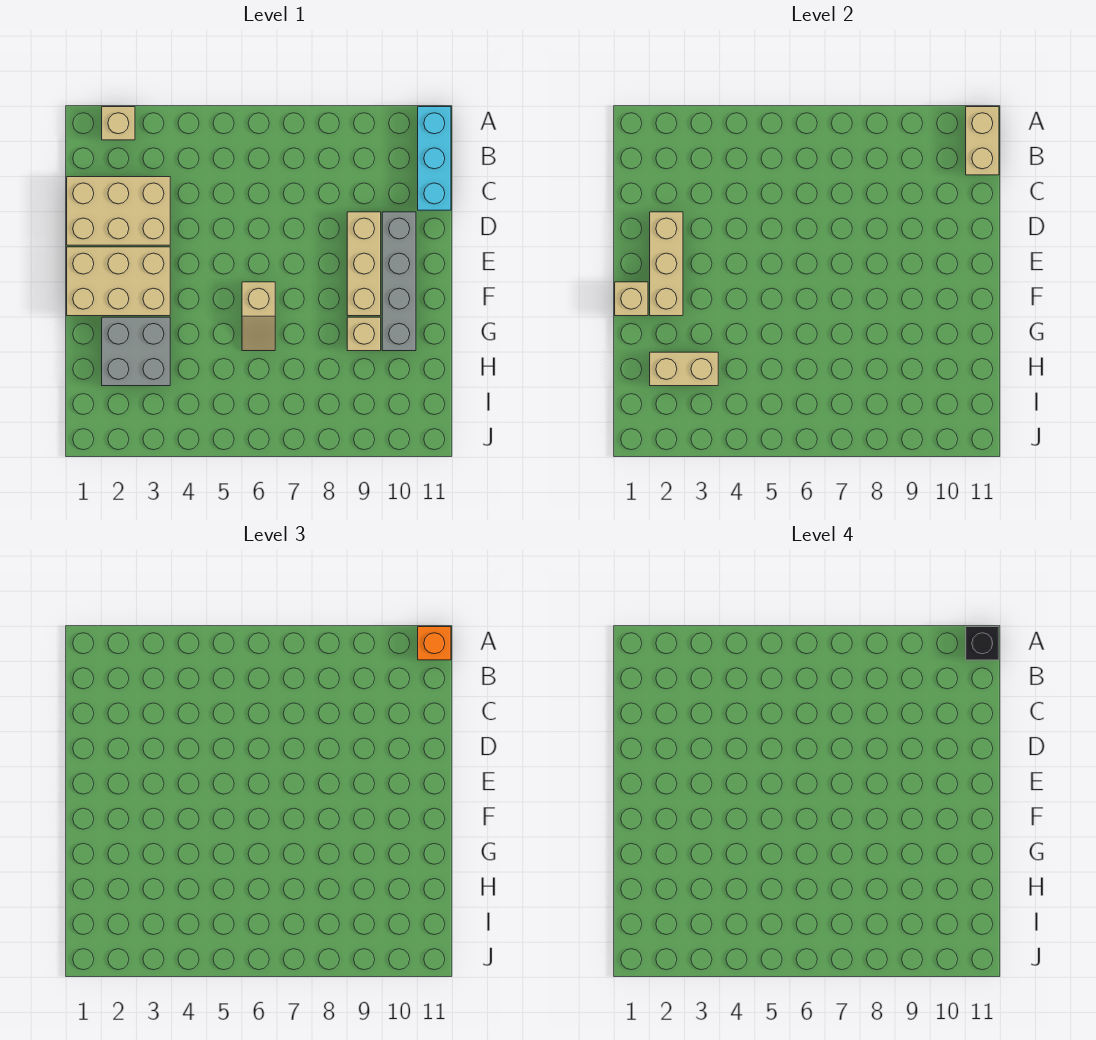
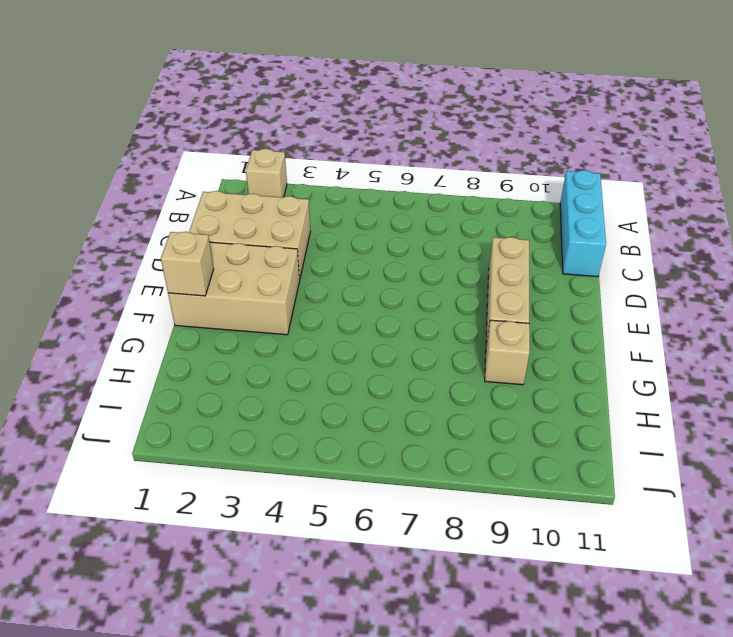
none -> grey 1x4 brick [382,212,416,351]
none -> tan 1x2 slope [242,282,275,351]
none -> grey 2x2 brick [102,317,170,386]

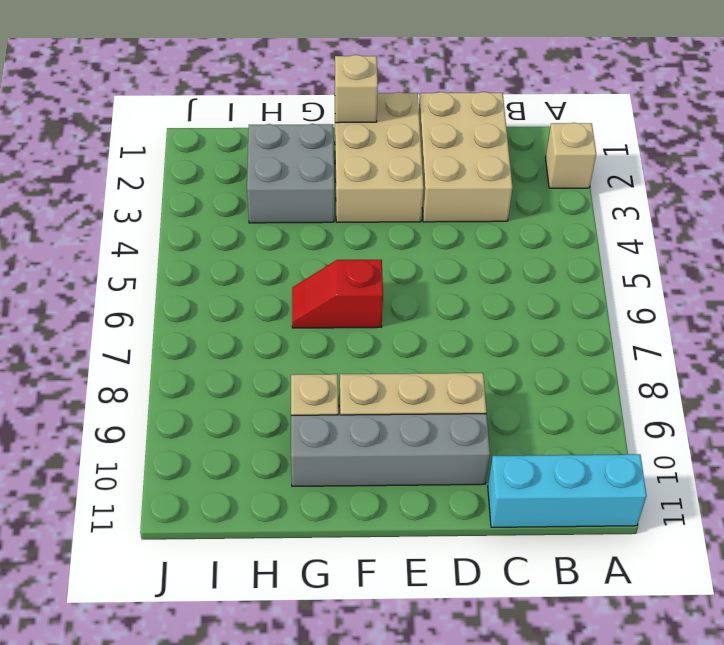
red 1x2 slope [292,260,383,328] -> tan 1x2 slope [242,282,275,351]
none -> tan 1x2 brick [966,107,999,175]
none -> tan 1x3 brick [650,212,683,316]
none -> tan 1x2 brick [650,352,718,386]

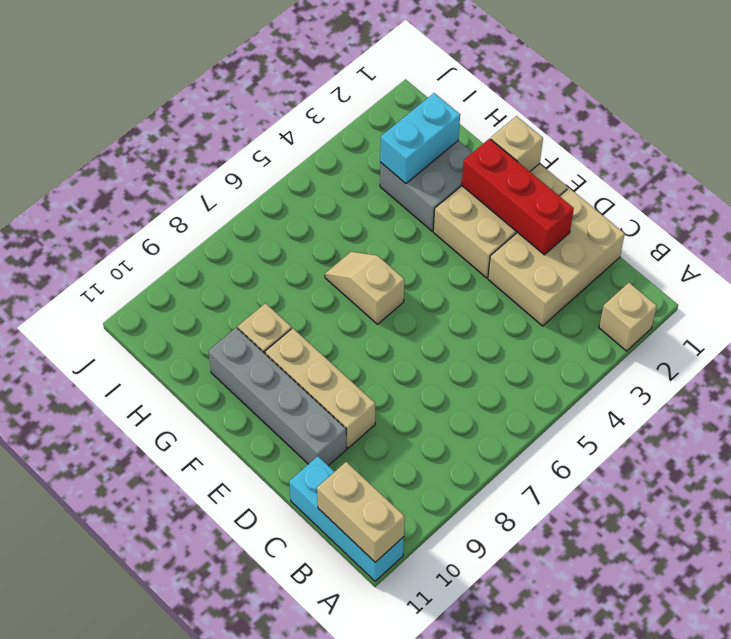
red 1x3 brick [462,139,574,255] -> tan 1x3 brick [650,212,683,316]
cyan 1x2 brick [380,93,460,183] -> tan 1x2 brick [650,352,718,386]
none -> orange 1x1 brick [418,627,451,660]
none -> black 1x1 brick [966,627,999,660]

